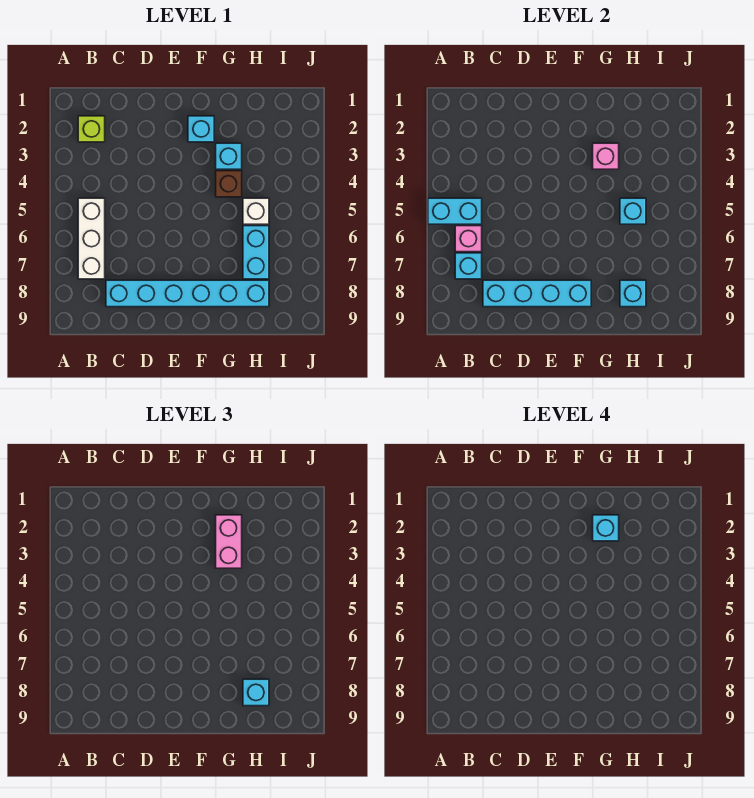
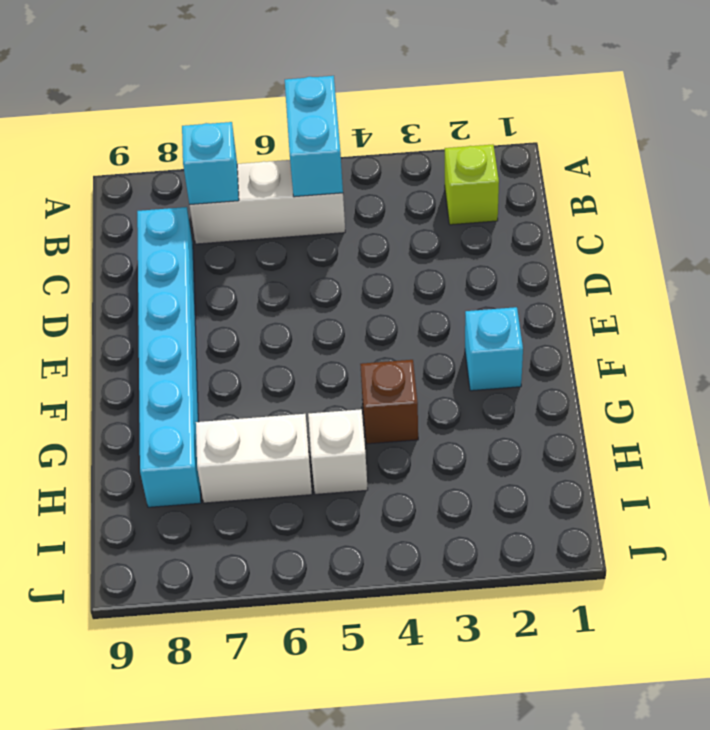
white 1x2 brick [196,414,312,503] -> cyan 1x2 brick [243,226,269,279]
none -> cyan 1x1 brick [216,143,242,169]
none -> pink 1x1 brick [455,226,482,252]
none -> cyan 1x4 brick [483,280,591,307]

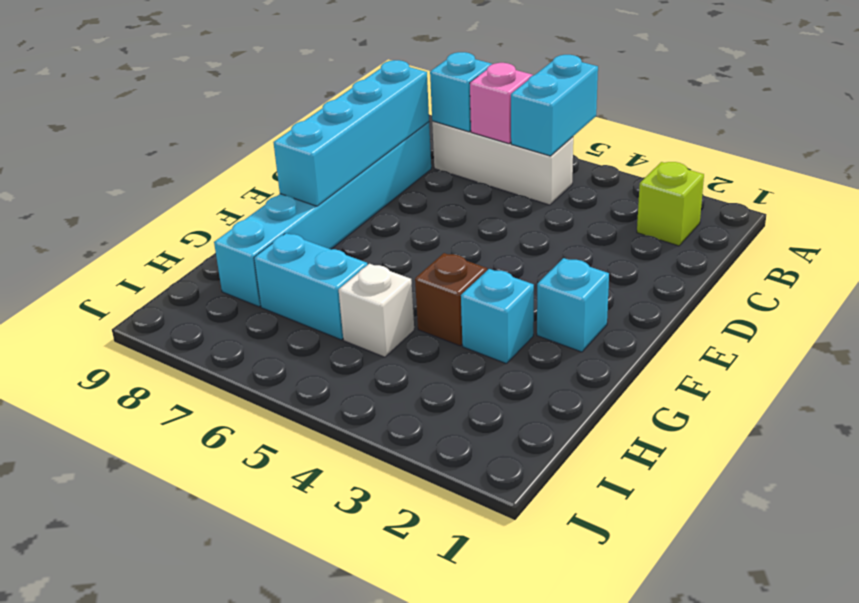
none -> pink 1x1 brick [593,143,619,169]
none -> cyan 1x1 brick [620,198,646,224]
none -> cyan 1x1 brick [620,280,646,307]

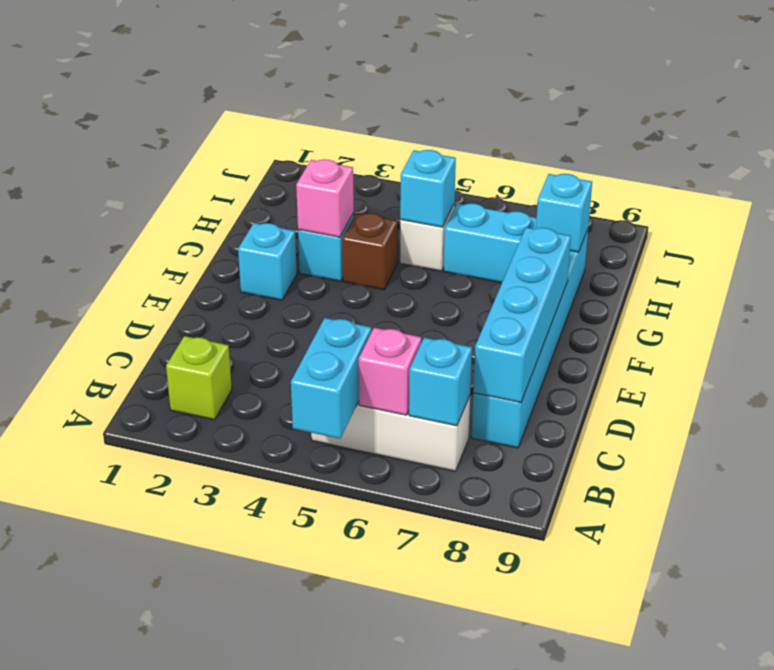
none -> pink 1x2 brick [216,515,242,568]
none -> cyan 1x1 brick [243,679,269,706]
none -> cyan 1x1 brick [593,515,619,541]

